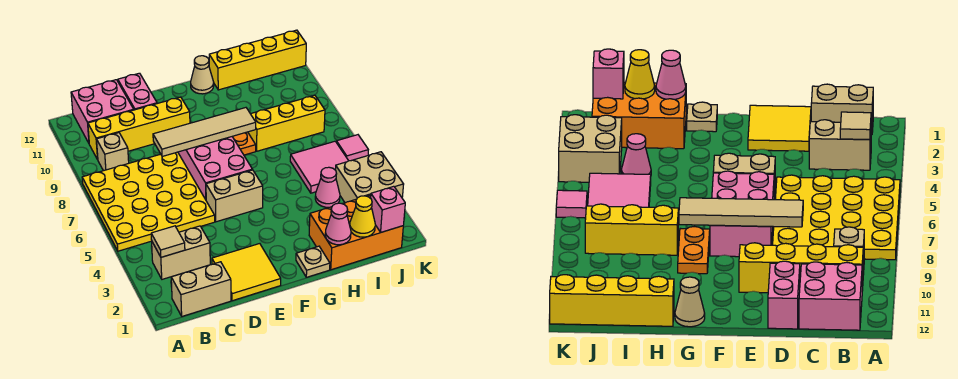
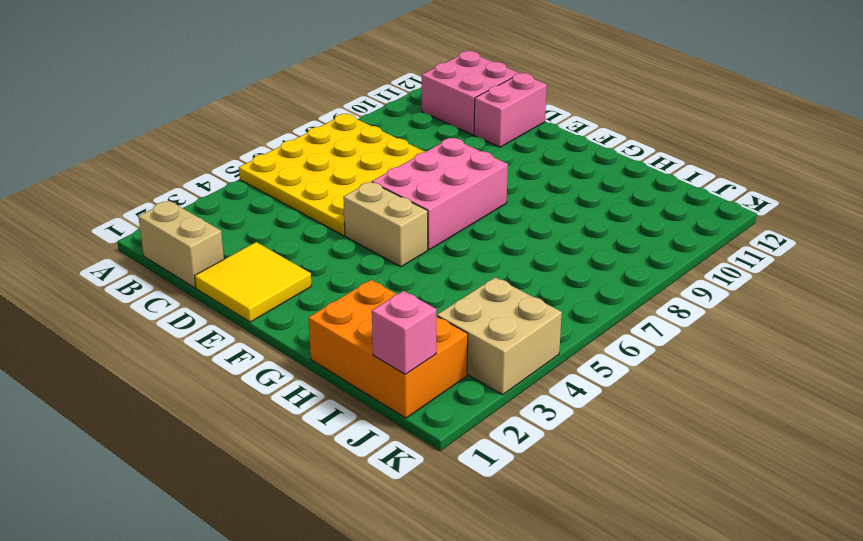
none -> tan 1x2 brick [152,226,210,279]
none -> tan 1x1 brick [97,133,129,171]
none -> yellow 1x4 brick [88,97,190,160]

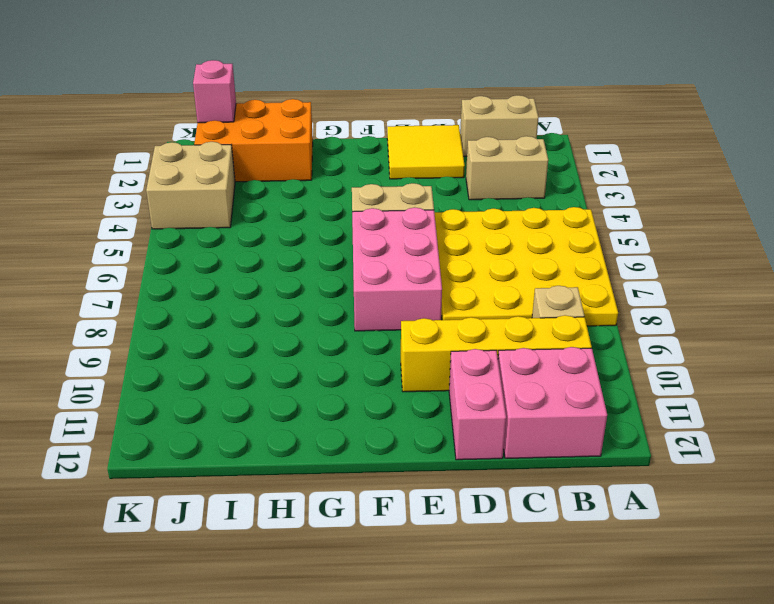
none -> tan 1x1 plate [296,246,330,277]
none -> orange 1x2 plate [233,132,256,155]
none -> tan 1x1 cone [191,56,214,94]

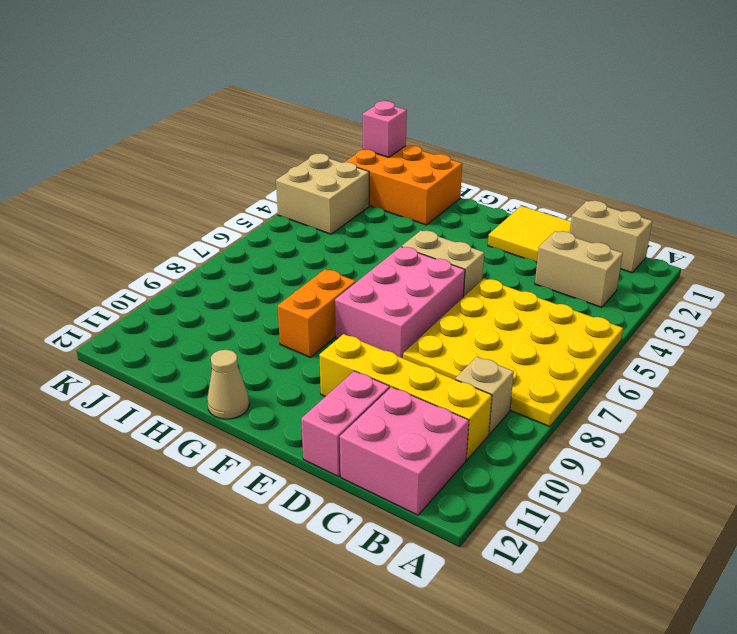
orange 1x2 brick [278,269,356,357] -> orange 1x2 plate [233,132,256,155]
none -> tan 1x1 plate [296,246,330,277]
none -> yellow 1x3 brick [248,95,325,151]
none -> yellow 1x4 brick [209,30,306,90]

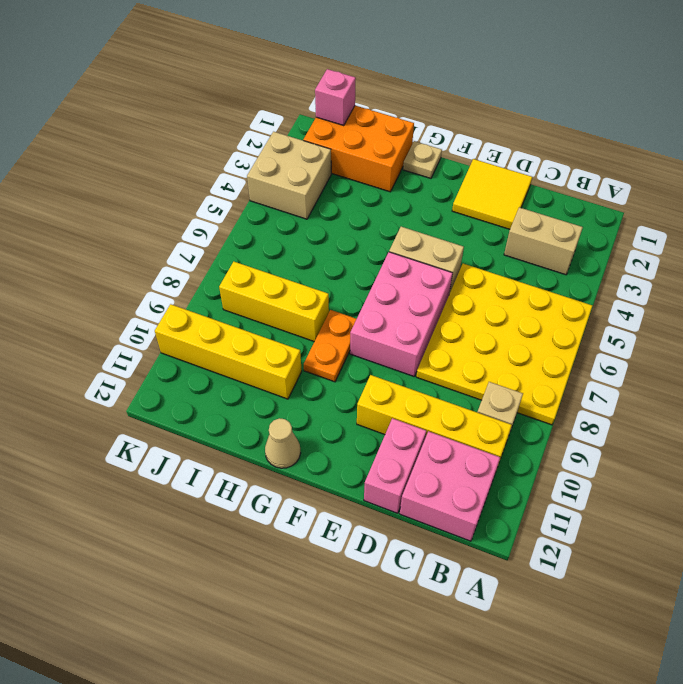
yellow 1x4 brick [155,304,302,399] -> yellow 1x4 brick moved to [209,30,306,90]
none -> tan 1x2 brick [171,262,231,316]
none -> pink 1x1 cone [315,167,340,207]
none -> pink 2x2 tile [290,141,348,193]

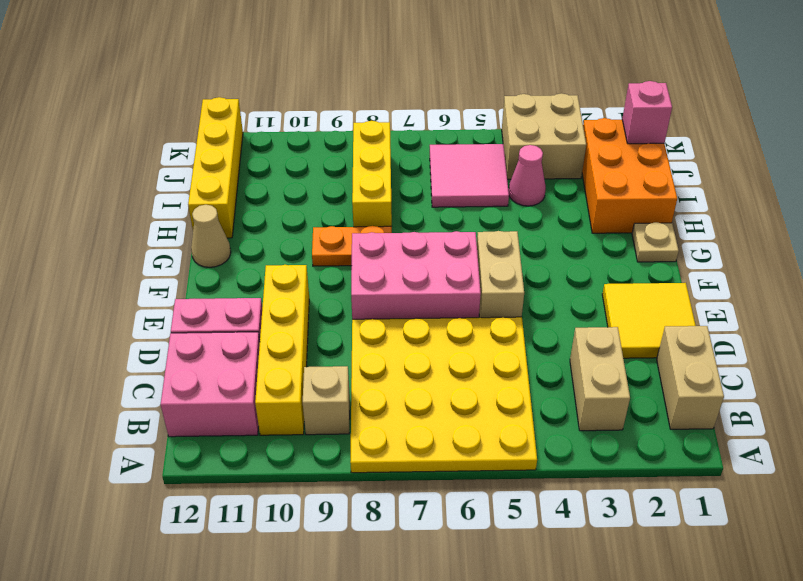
none -> pink 1x1 tile [336,135,368,161]
none -> tan 1x1 tile [151,226,185,257]
none -> tan 1x4 tile [153,108,256,156]

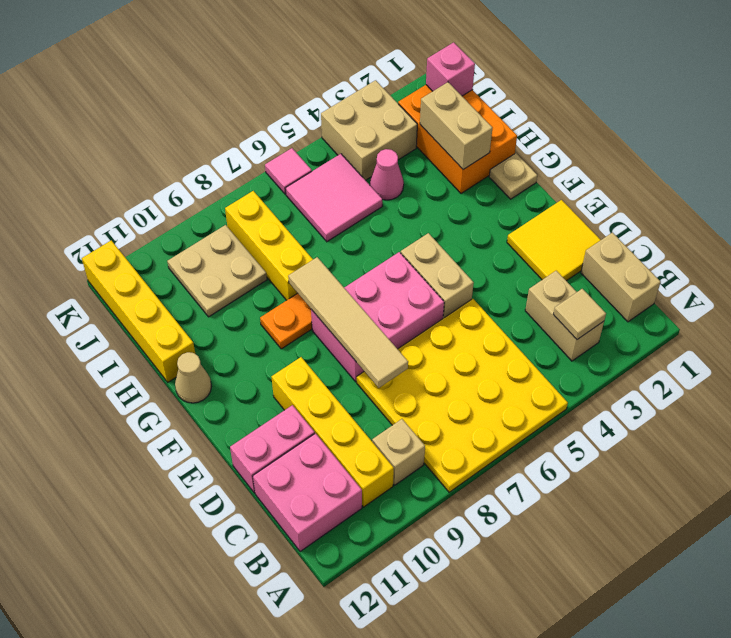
tan 1x2 brick [420,82,492,169] -> none
tan 2x2 plate [167,225,267,317] -> none
none -> pink 1x1 cone [325,203,351,245]
none -> yellow 1x1 cone [350,196,375,237]

